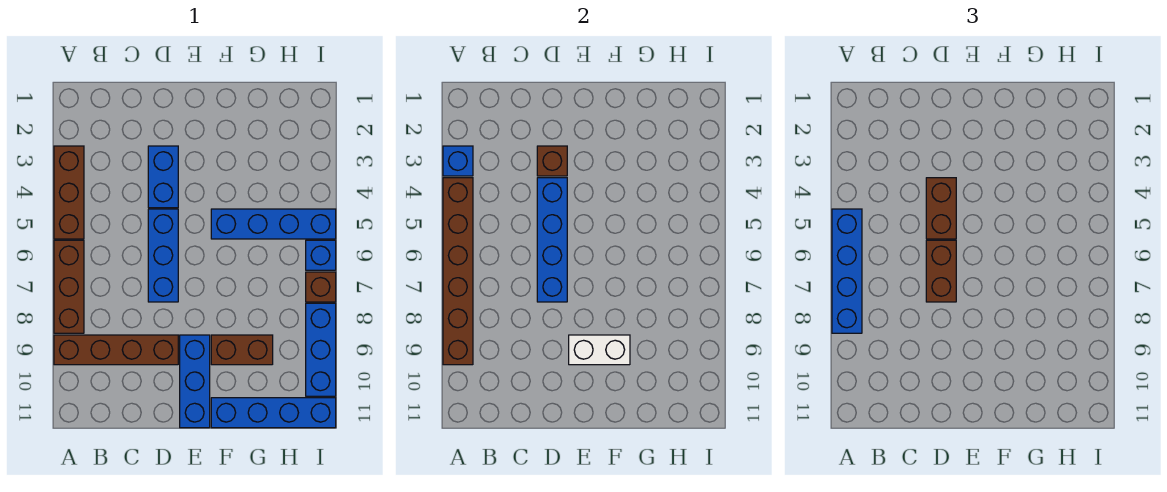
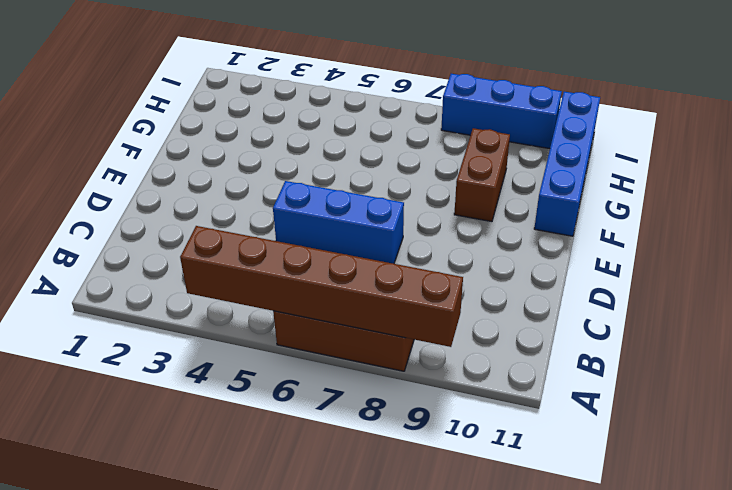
none -> brown 1x3 brick [54,146,84,239]
none -> brown 1x4 brick [54,335,178,365]
none -> blue 1x2 brick [148,146,178,208]

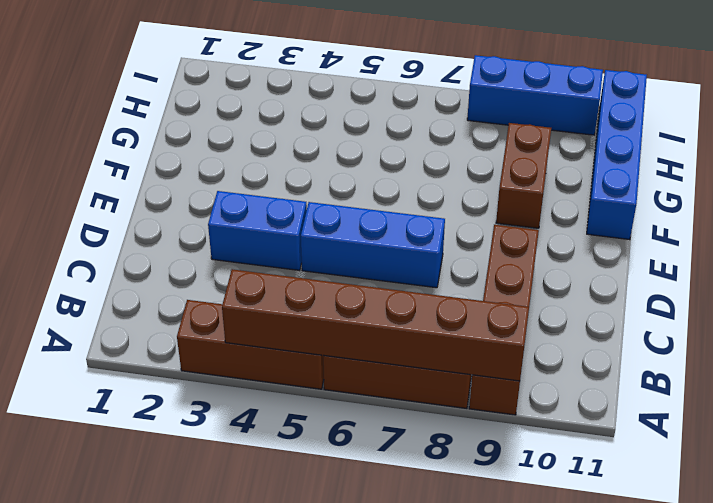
none -> blue 1x3 brick [180,335,210,428]
none -> blue 1x4 brick [211,209,336,239]
none -> blue 1x1 brick [306,240,336,270]

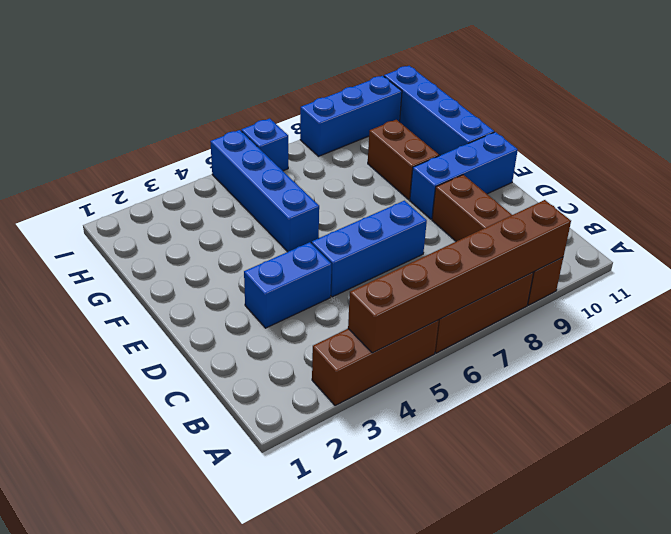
none -> brown 1x1 brick [306,272,336,302]
none -> blue 1x1 brick [443,146,473,176]
none -> brown 1x1 brick [537,146,567,176]

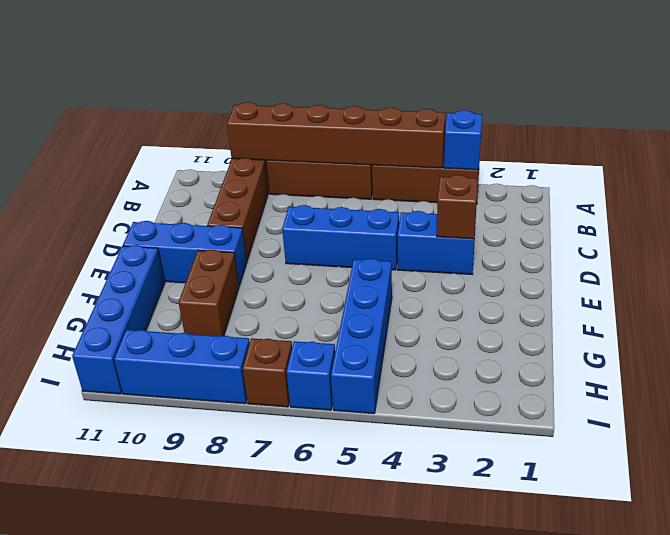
none -> blue 1x4 brick [537,178,567,302]
none -> white 1x2 brick [569,335,630,365]
none -> blue 1x4 brick [832,209,862,333]

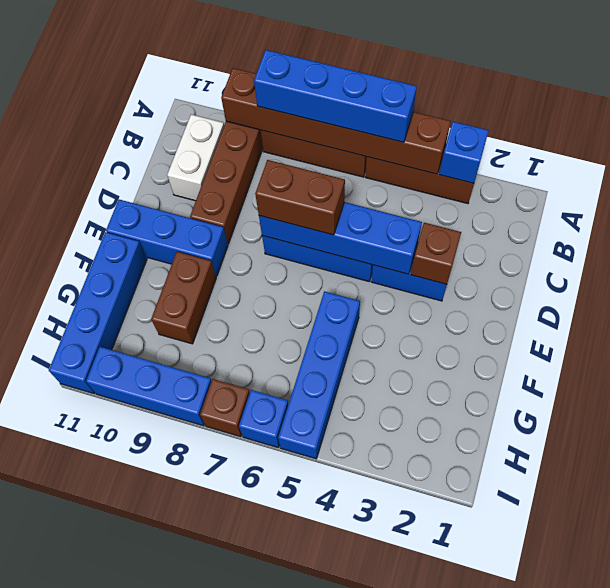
white 1x2 brick [167,114,224,201] -> white 1x2 brick moved to [569,335,630,365]
none -> brown 1x2 brick [926,178,956,239]

